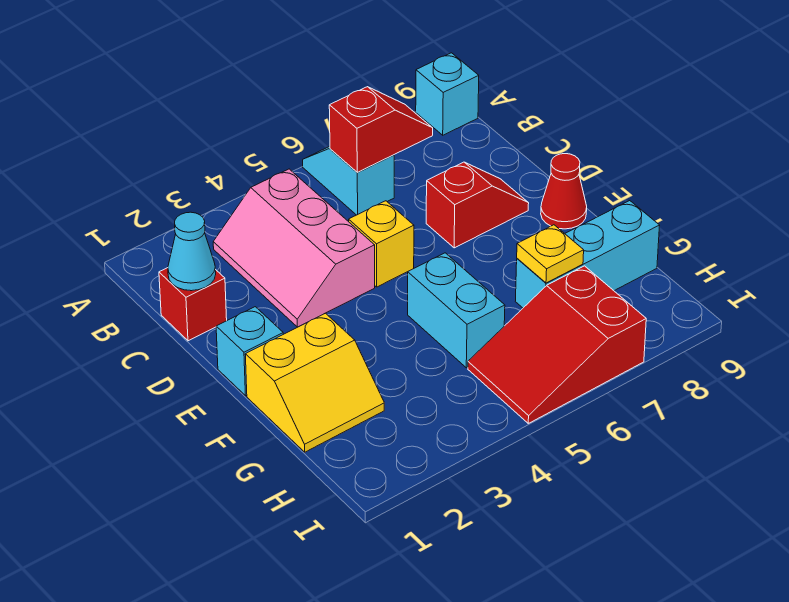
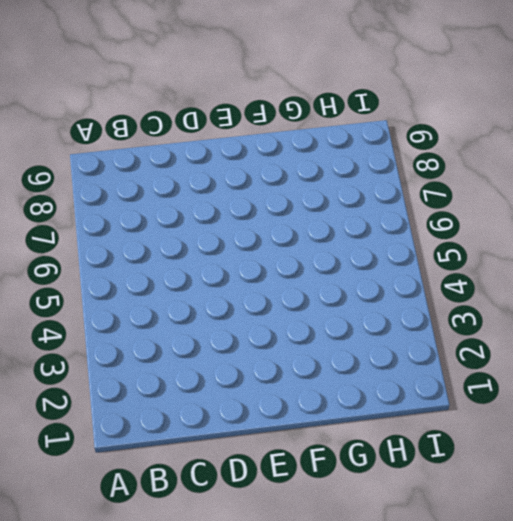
none -> cyan 1x2 slope [303,146,394,215]
none -> cyan 1x1 brick [416,53,479,135]
none -> pink 2x3 slope [213,169,375,327]

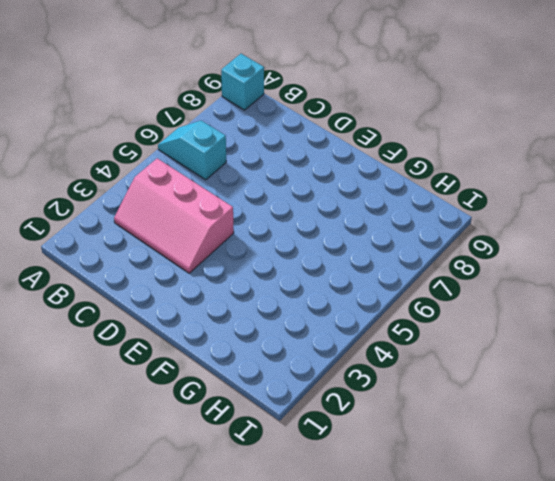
none -> red 1x1 brick [159,268,227,341]
none -> yellow 1x1 brick [349,201,414,287]
none -> red 1x2 slope [426,162,529,248]

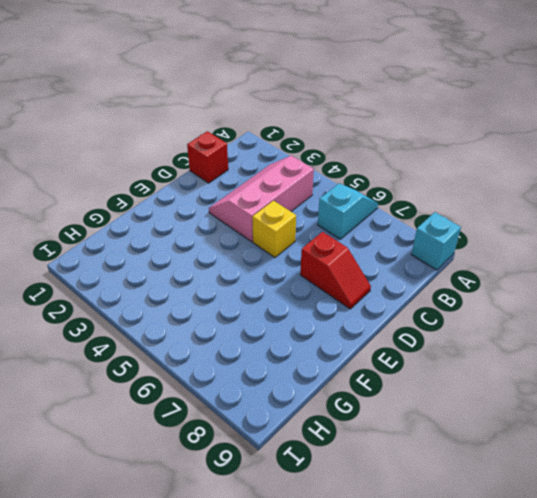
none -> cyan 1x1 brick [216,307,283,396]
none -> red 1x1 cone [541,154,587,229]
none -> yellow 2x2 slope [245,313,384,452]

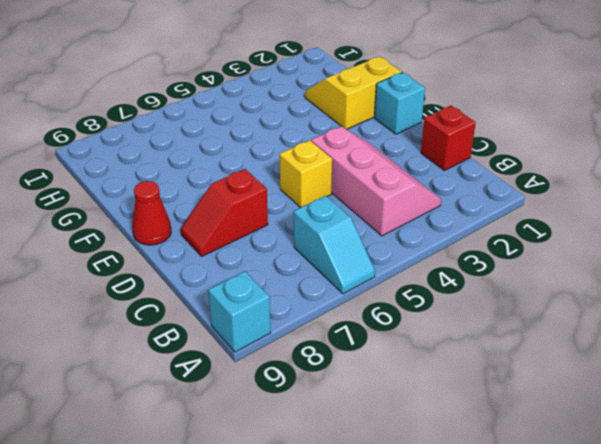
none -> cyan 1x2 brick [408,253,505,368]
none -> cyan 1x3 brick [515,201,660,308]
none -> red 2x3 slope [468,266,646,423]

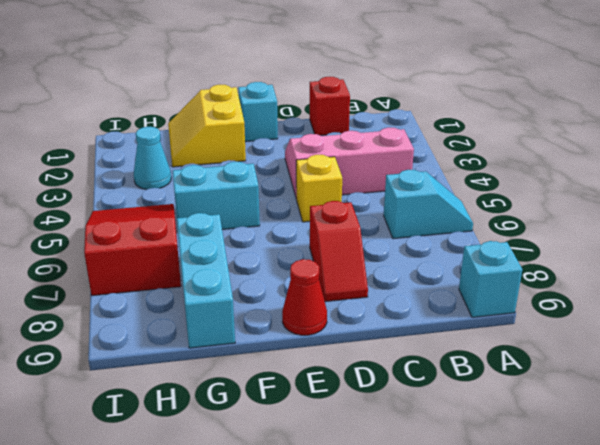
cyan 1x1 cone [134,127,171,189] -> cyan 1x1 cone moved to [168,212,216,291]
none -> red 1x2 slope [329,87,433,172]
none -> yellow 1x1 plate [517,225,584,283]

